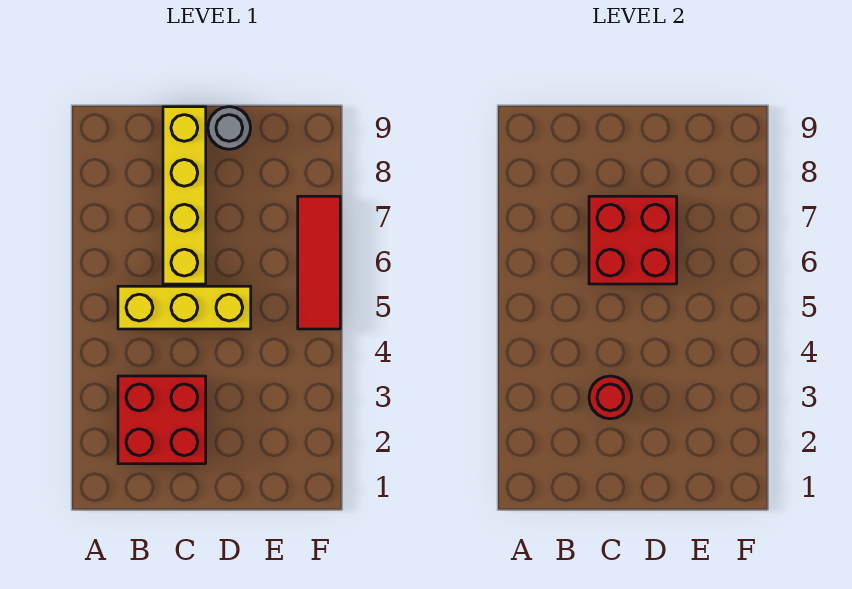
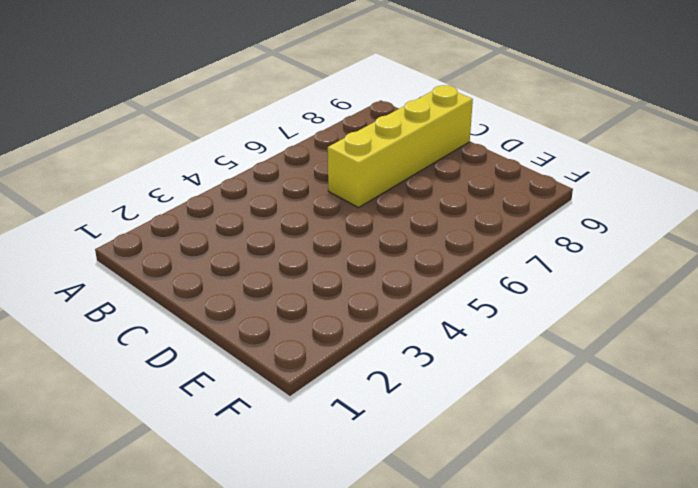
none -> red 2x2 brick [118,376,206,464]
none -> yellow 1x3 brick [118,286,251,329]

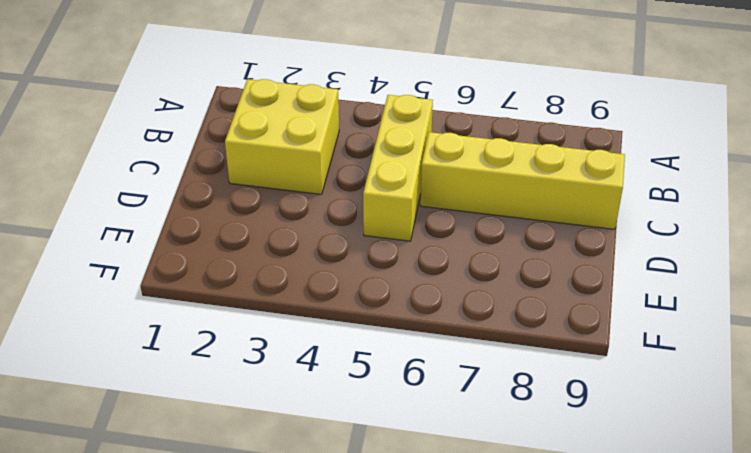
yellow 2x2 brick [225,79,339,194] -> red 2x2 brick [118,376,206,464]
none -> grey 1x1 round brick [208,107,251,149]
none -> red 1x3 tile [298,196,340,329]

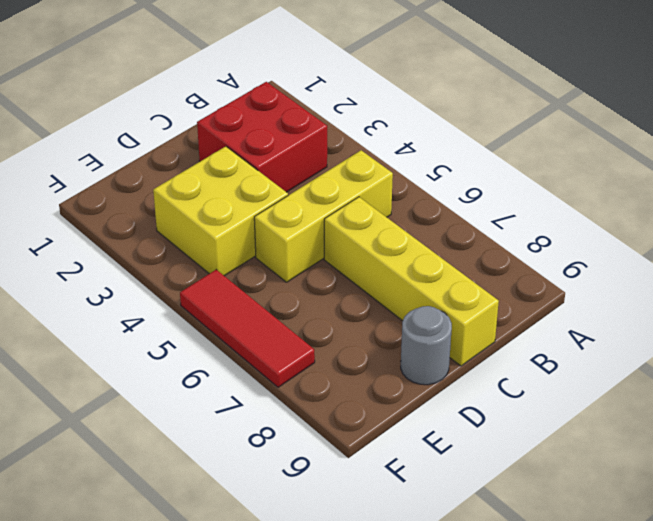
yellow 2x2 brick [153,146,288,276] -> none
none -> red 1x1 round brick [589,376,632,419]
none -> red 2x2 brick [589,196,677,284]

